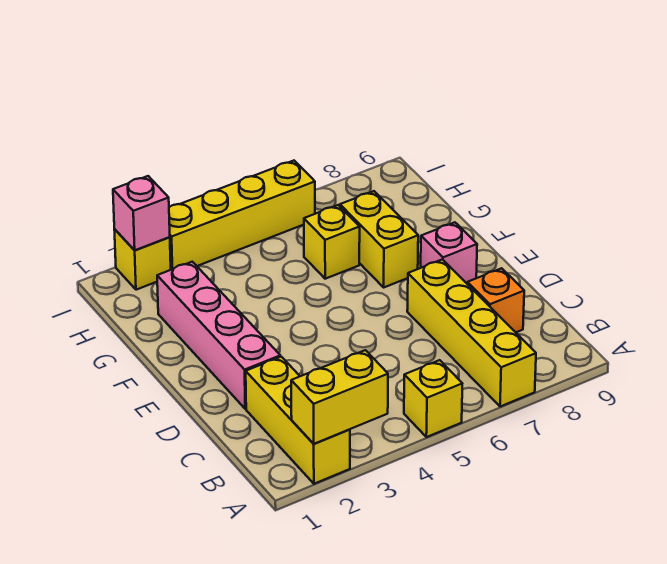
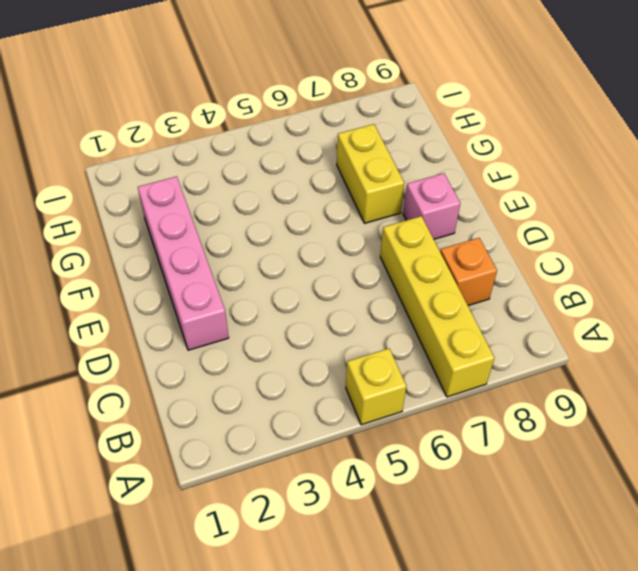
none -> yellow 1x3 brick [246,357,350,484]
none -> yellow 1x1 brick [304,205,360,279]
none -> yellow 1x1 brick [114,229,171,290]

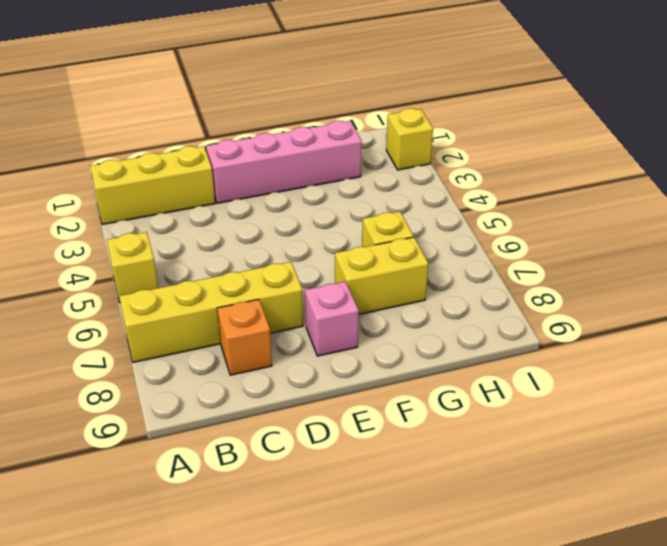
none -> yellow 1x4 brick [169,161,315,270]
none -> yellow 1x2 brick [291,350,388,444]
none -> pink 1x1 brick [113,176,170,250]

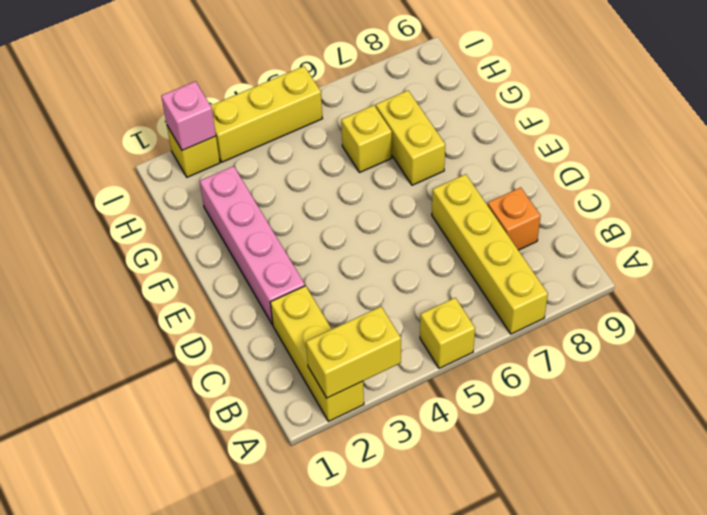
yellow 1x3 brick [211,66,322,162] -> yellow 1x4 brick [169,161,315,270]
none -> pink 1x1 brick [421,222,477,283]

